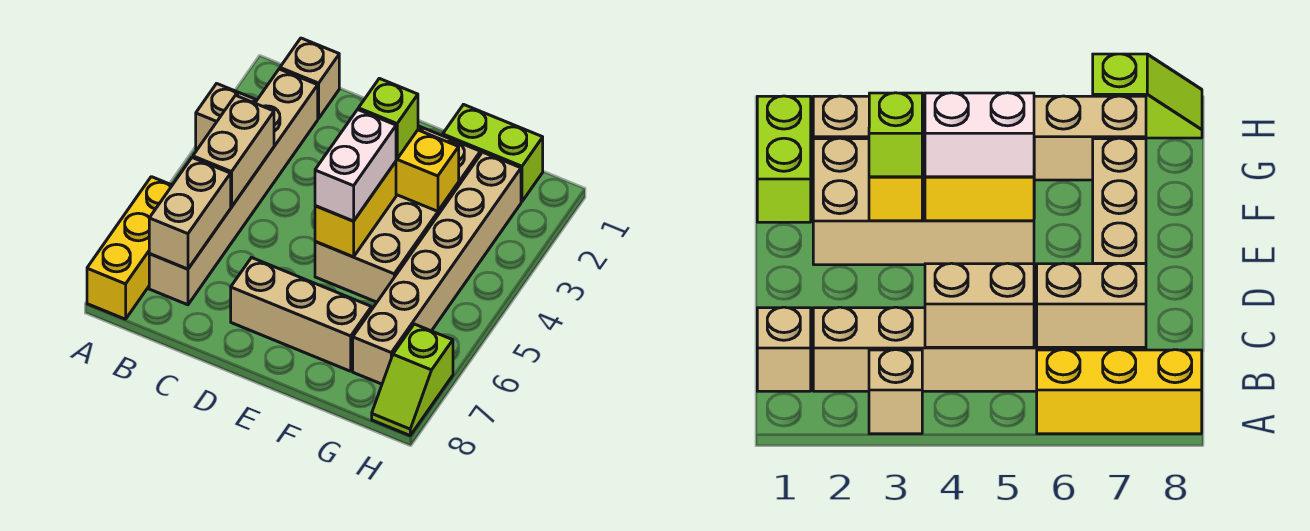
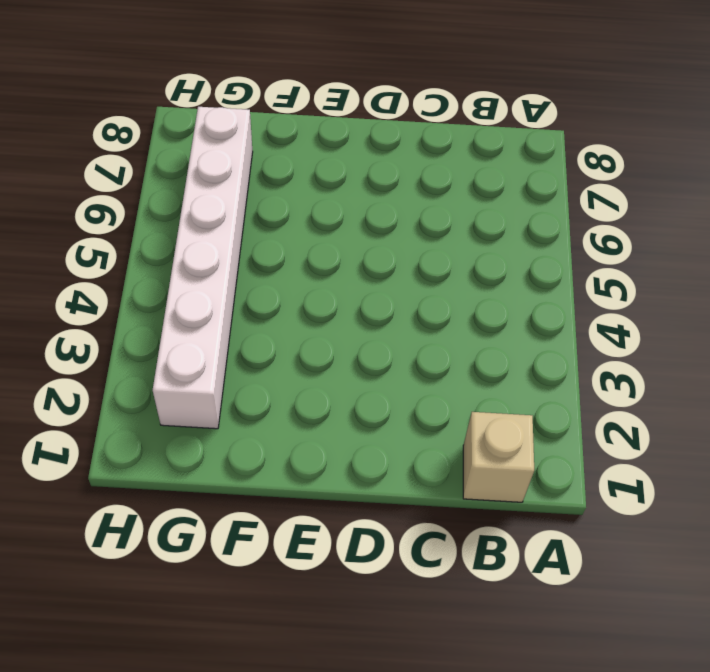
white 1x6 brick [153,107,253,429] -> tan 1x6 brick [353,152,521,384]
none -> tan 1x1 brick [196,84,255,149]
none -> yellow 1x3 brick [87,177,172,319]
none -> tan 1x6 brick [149,69,318,305]

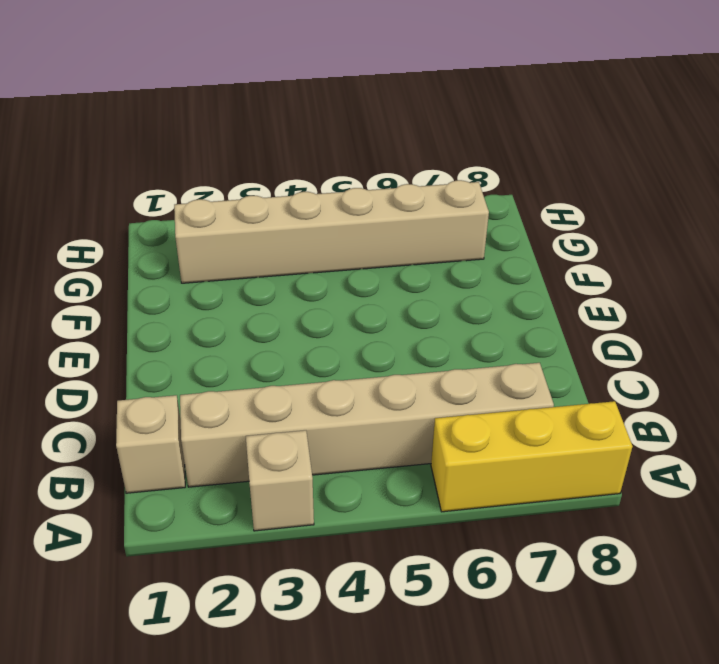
none -> tan 1x3 brick [231,258,371,371]
none -> tan 2x4 brick [315,126,480,302]
none -> lime 1x2 brick [443,105,543,202]

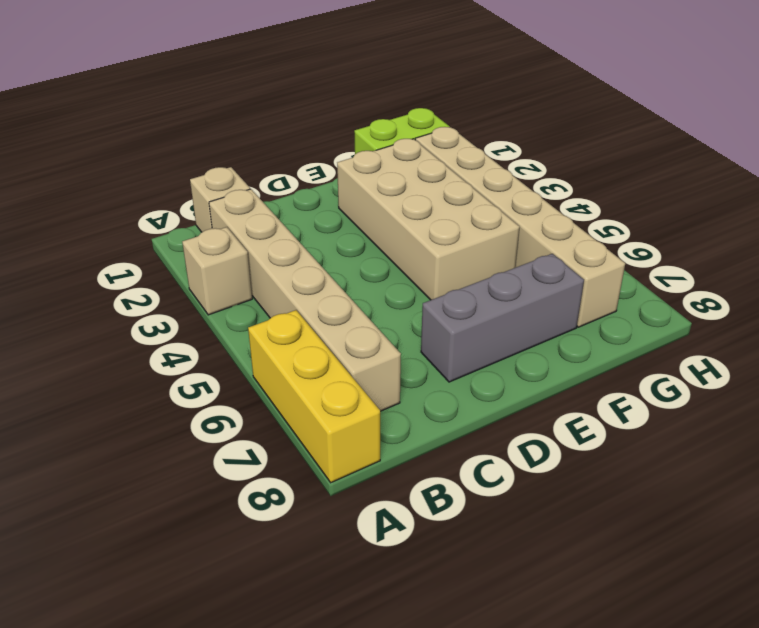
grey 1x3 brick [421,254,584,382] -> tan 1x3 brick [231,258,371,371]
none -> lime 1x2 slope [372,324,453,435]
none -> tan 1x2 brick [193,95,274,207]
none -> tan 1x2 brick [149,158,231,269]

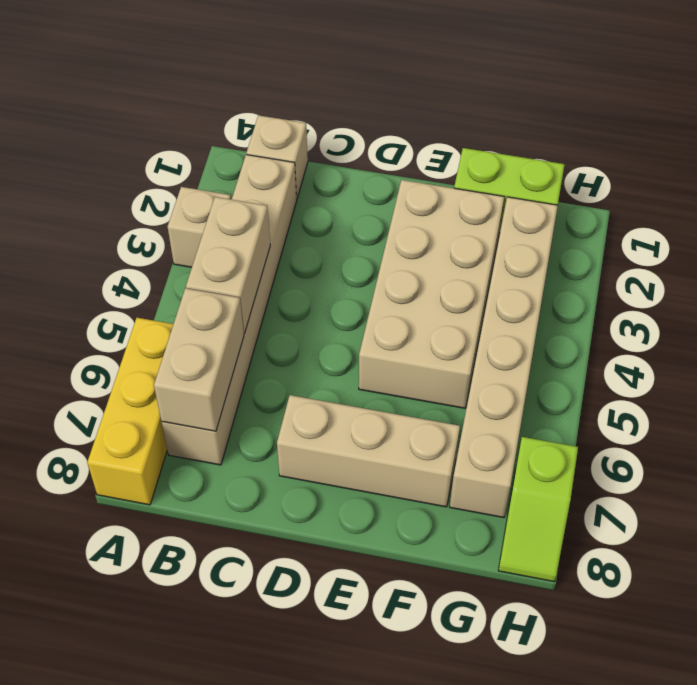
none -> yellow 1x2 brick [396,130,459,211]
none -> yellow 1x2 brick [315,162,396,257]
none -> lime 1x1 brick [358,78,418,159]

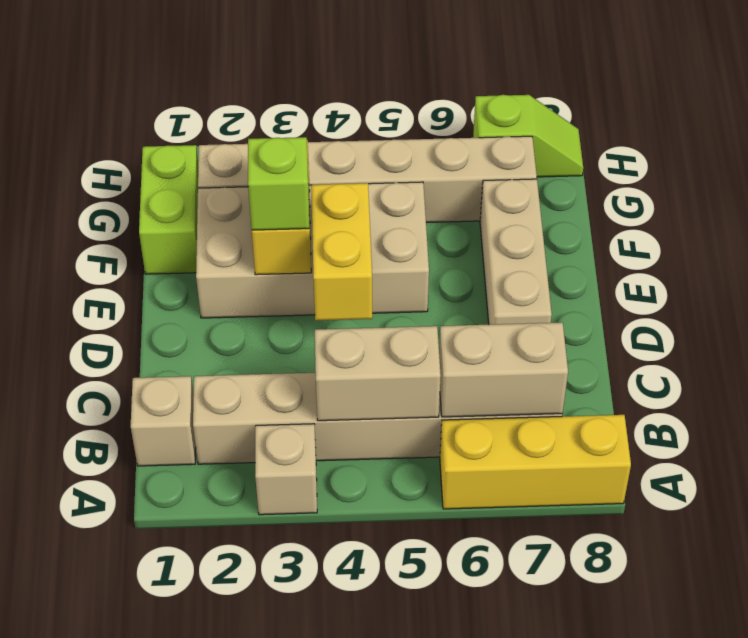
yellow 1x2 brick [311,183,372,320] -> yellow 1x2 brick turned to [315,162,396,257]
none -> white 1x2 brick [315,110,396,221]

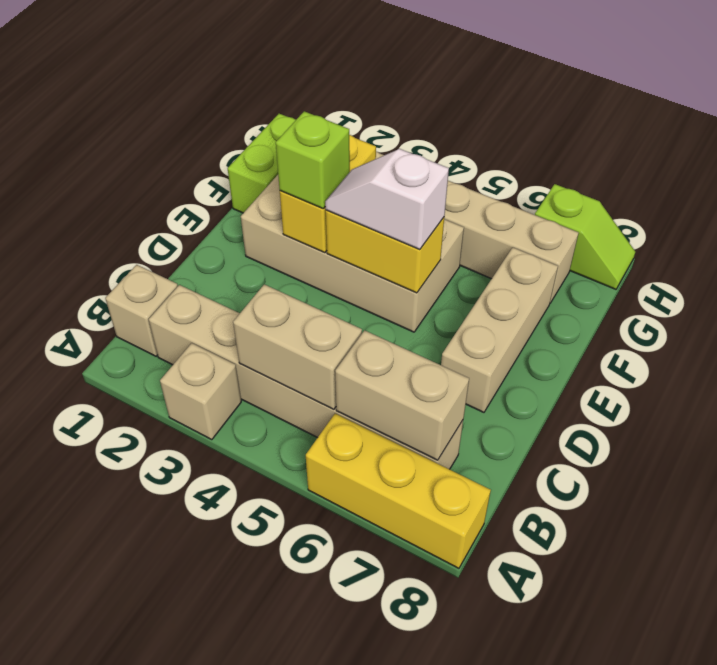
white 1x2 slope [325,149,449,250] -> white 1x2 brick [315,110,396,221]

